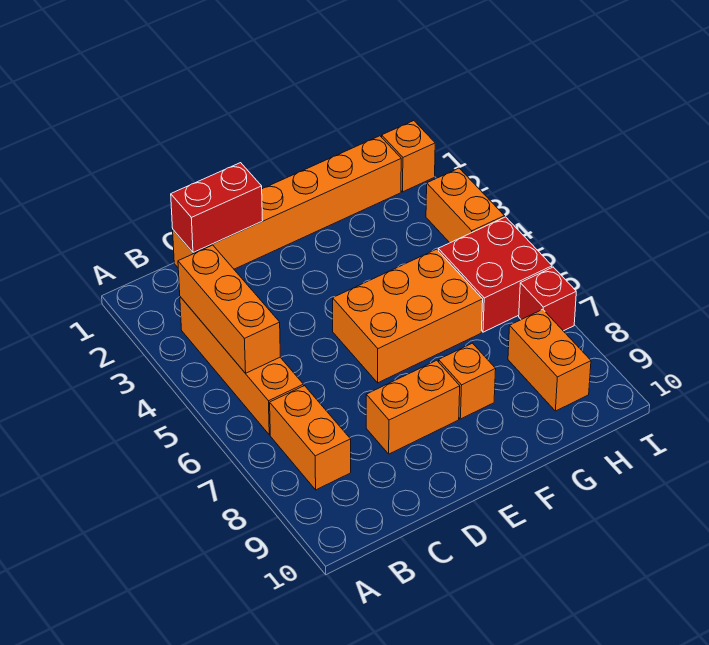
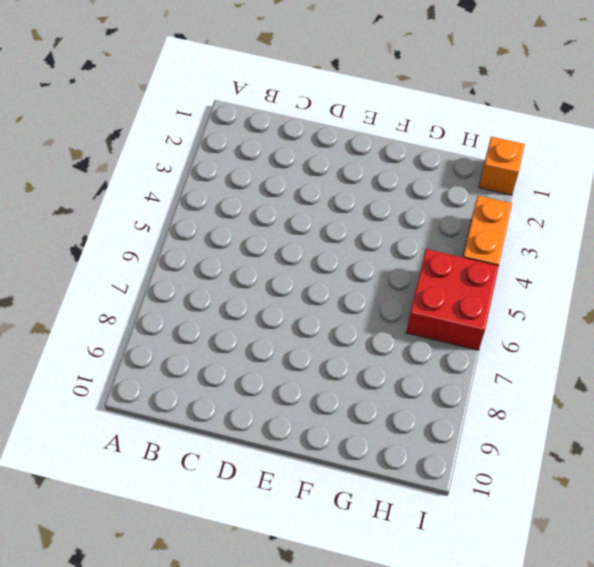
none -> orange 1x4 brick [180,297,304,435]
none -> orange 1x2 brick [270,386,351,490]
none -> orange 1x6 brick [173,136,401,269]

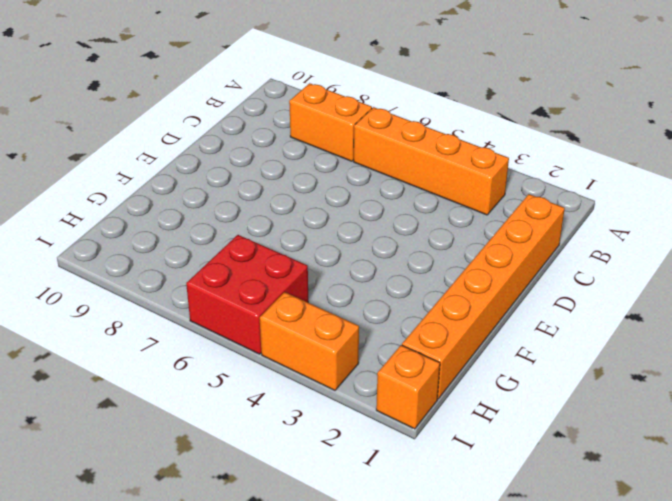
none -> orange 1x2 brick [366,360,460,454]
none -> orange 2x3 brick [333,249,483,383]
none -> orange 1x1 brick [439,343,496,419]

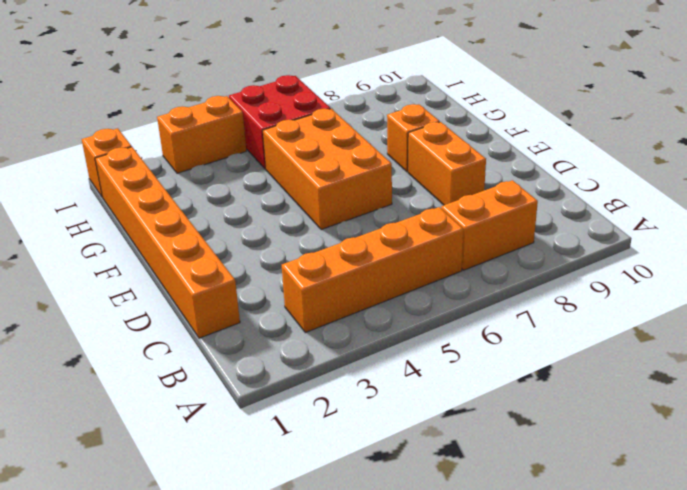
none -> orange 1x2 brick [508,309,591,411]
none -> red 1x1 brick [519,267,576,331]
none -> orange 1x3 brick [178,245,280,373]

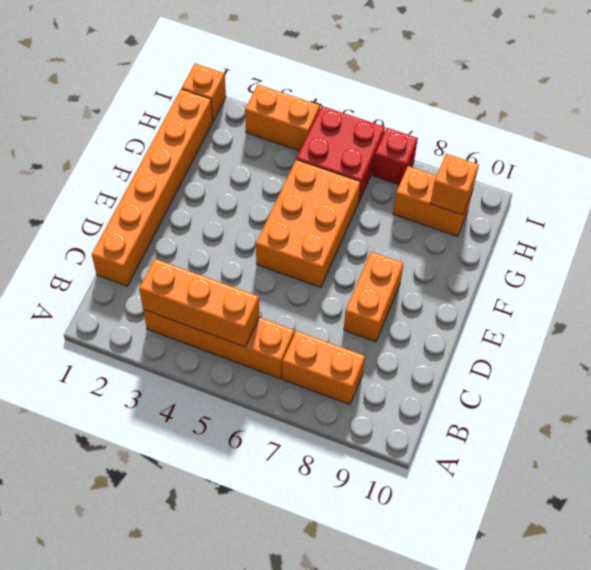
orange 1x1 brick [430,154,479,215] -> orange 1x1 brick moved to [439,343,496,419]
none -> red 1x2 brick [171,163,263,252]

